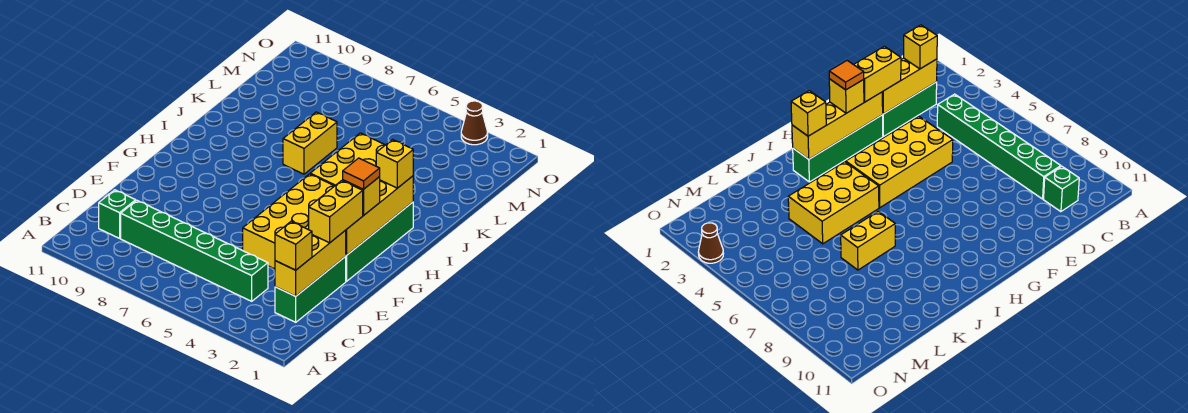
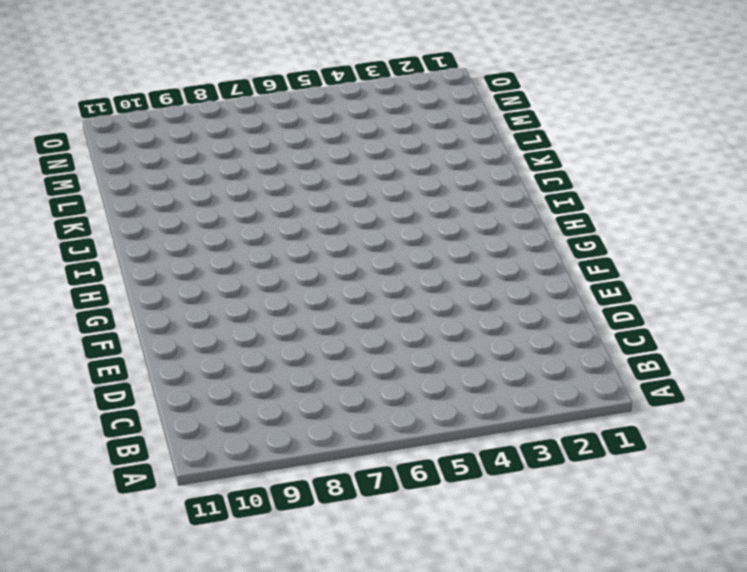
none -> green 1x3 brick [275,257,346,322]
none -> green 1x6 brick [121,200,268,301]
none -> green 1x1 brick [99,190,136,238]

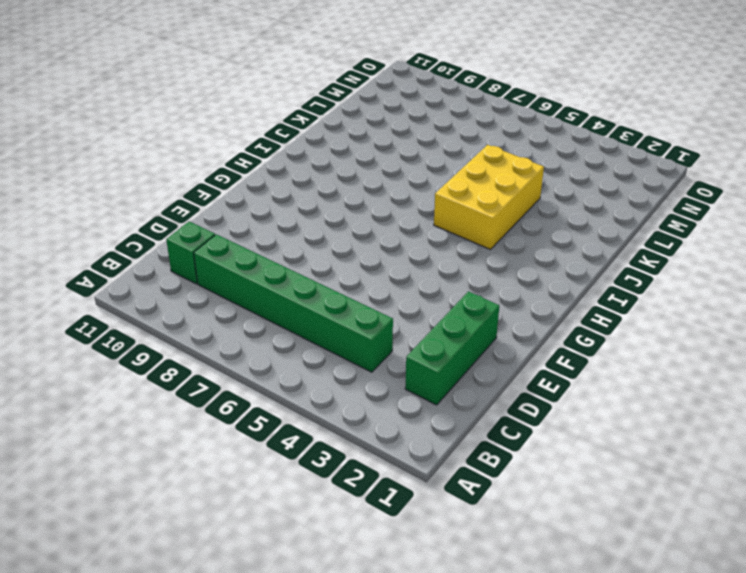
none -> yellow 2x4 brick [243,174,334,269]
none -> green 1x4 brick [345,202,413,281]
none -> yellow 1x2 brick [283,112,337,174]

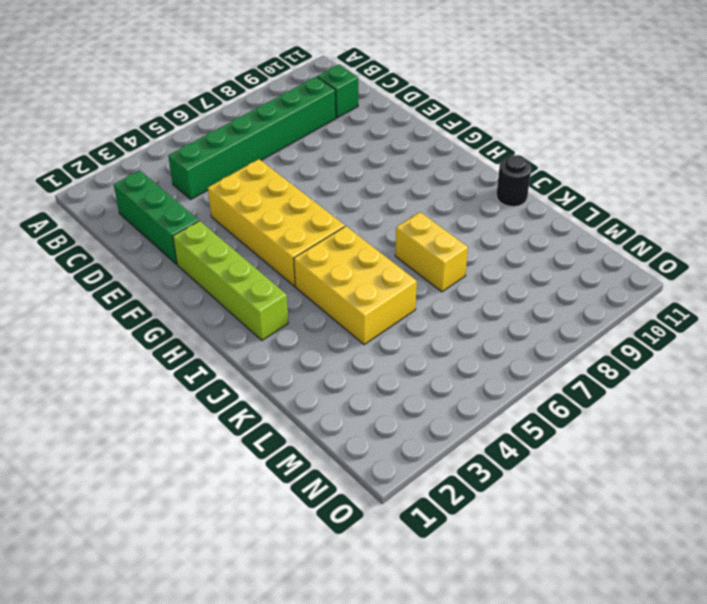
lime 1x4 brick [173,221,288,340] -> green 1x4 brick [345,202,413,281]
black 1x1 round brick [497,155,531,207] -> none
none -> brown 1x1 cone [461,101,488,145]
none -> yellow 1x3 brick [275,230,346,296]
none -> yellow 1x4 brick [346,176,413,255]

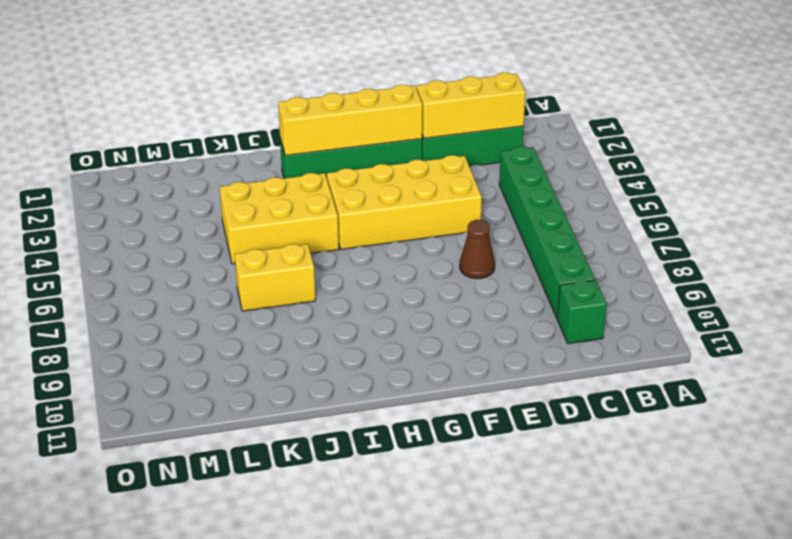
brown 1x1 cone [460,220,495,278] -> brown 1x1 cone moved to [461,101,488,145]
none -> yellow 1x1 brick [275,221,312,270]
none -> yellow 1x2 brick [309,181,363,243]
none -> yellow 1x1 brick [343,177,380,215]

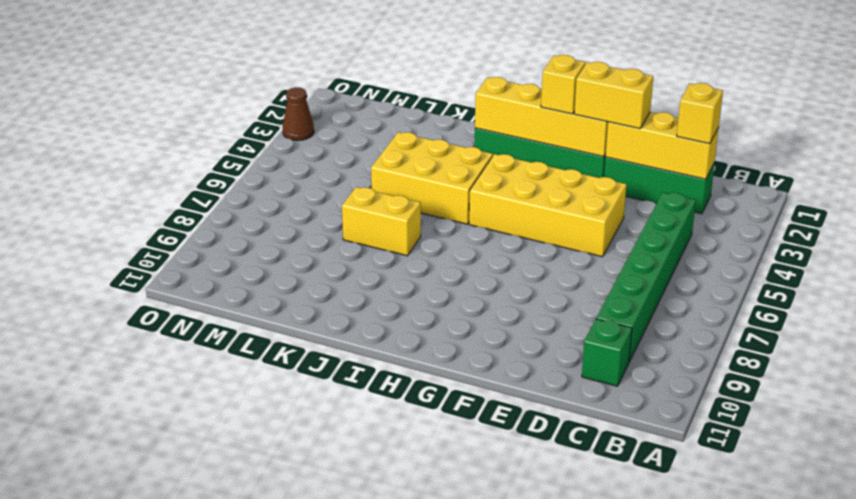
none -> yellow 1x1 brick [376,140,413,188]
none -> orange 1x1 tile [343,158,380,189]

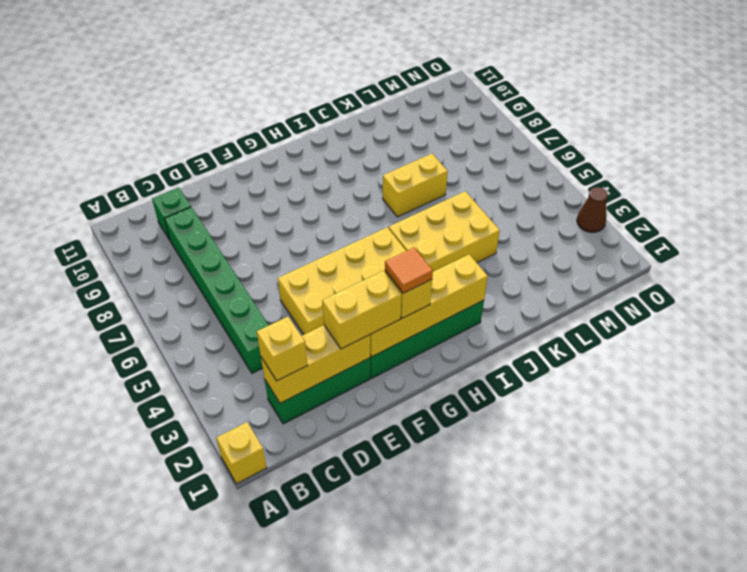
yellow 1x1 brick [217,422,267,484] -> yellow 1x1 brick moved to [376,140,413,188]

